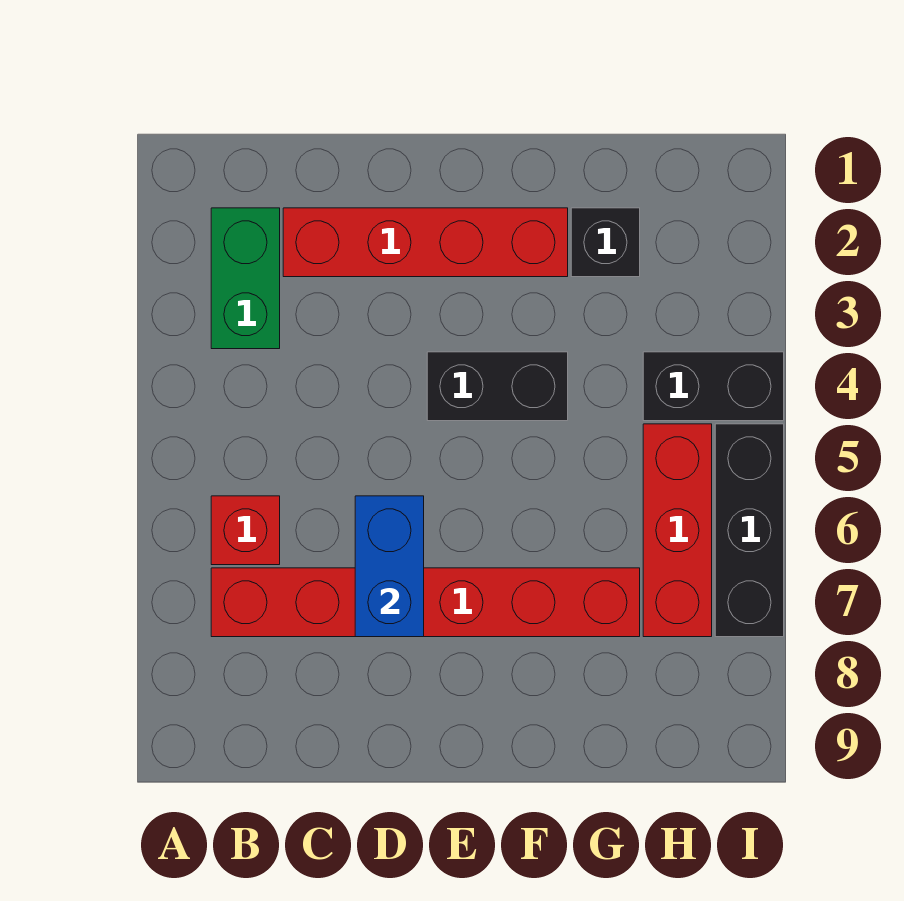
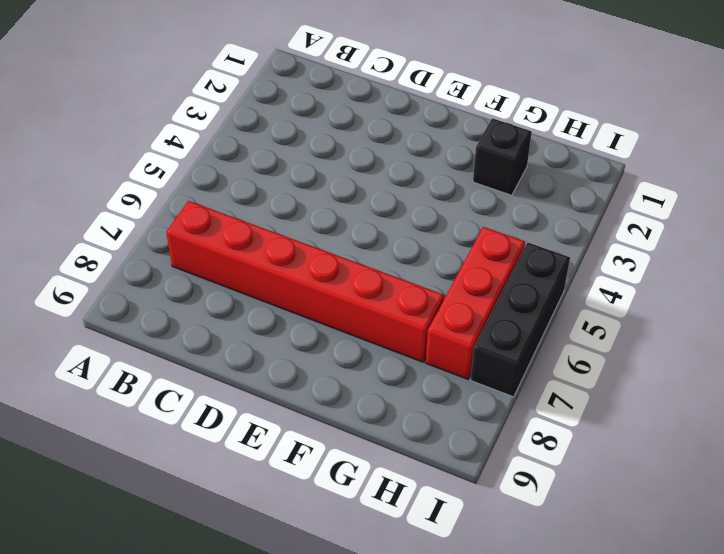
none -> green 1x2 brick [211,208,280,349]
none -> red 1x1 brick [211,496,280,565]

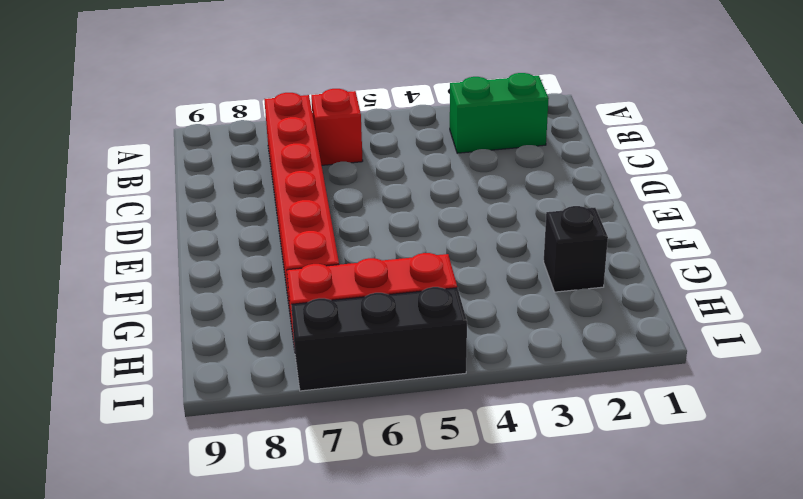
none -> red 1x4 brick [283,208,568,277]
none -> black 1x2 brick [427,352,568,421]

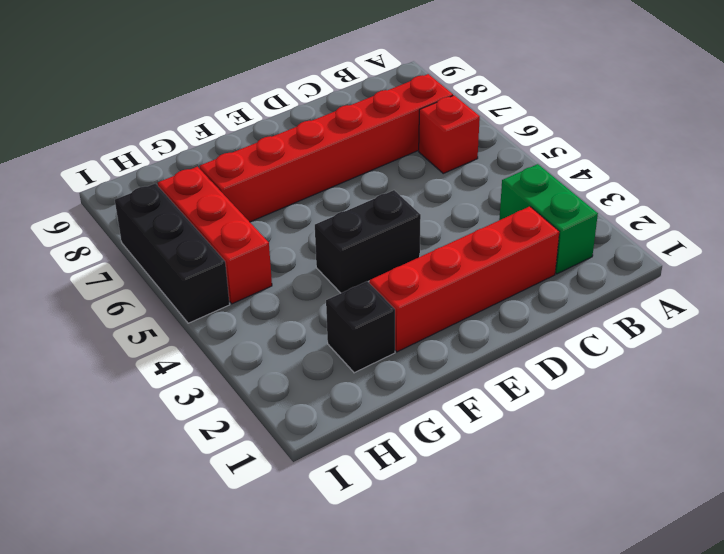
none -> black 1x2 brick [643,352,784,421]
none -> blue 1x2 brick [355,496,424,637]

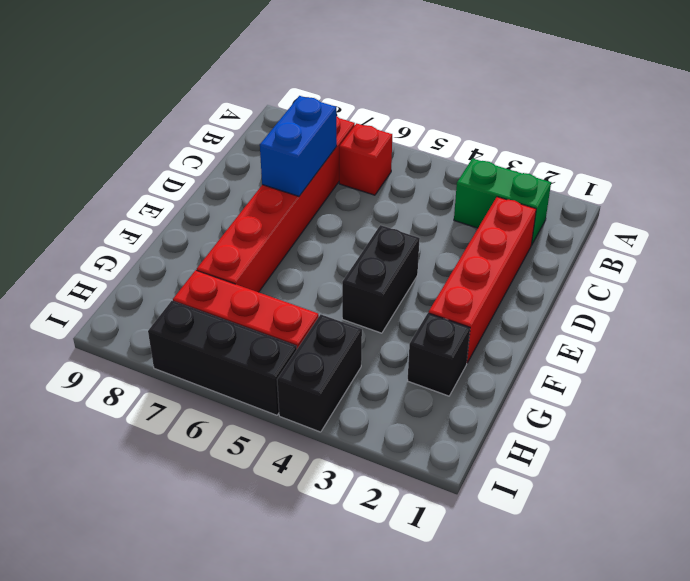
blue 1x2 brick [260,96,337,196] -> blue 1x2 brick turned to [355,496,424,637]

